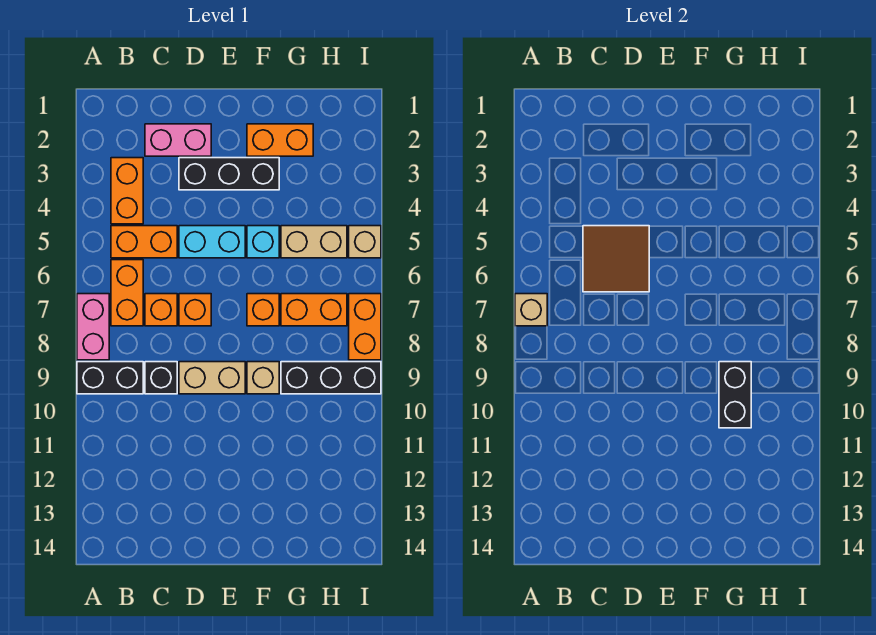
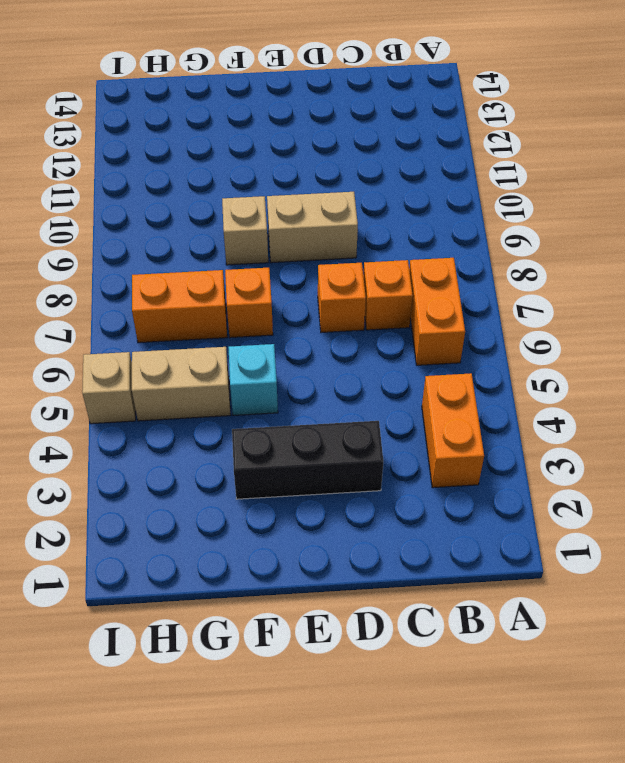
none -> pink 1x2 brick [77,294,109,360]
none -> black 1x2 brick [77,362,143,394]
none -> orange 1x2 brick [111,226,177,258]

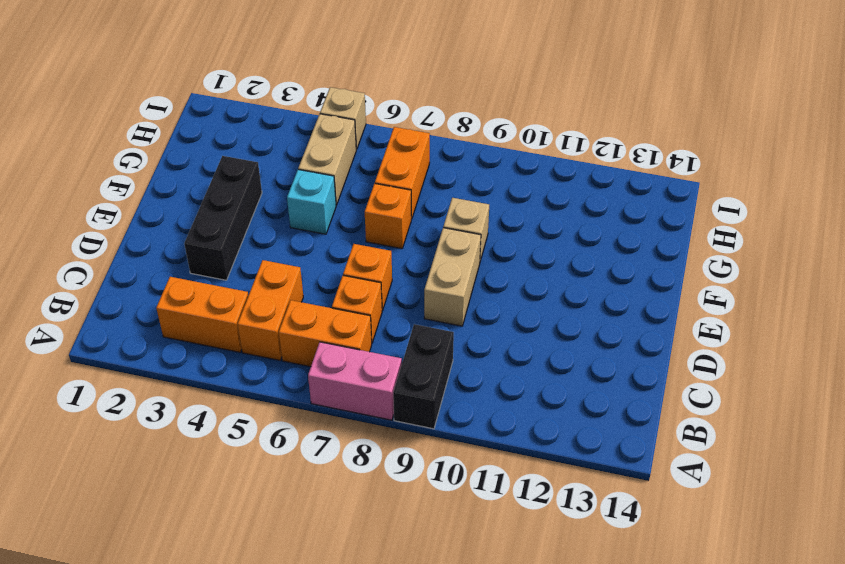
none -> pink 1x2 brick [145,124,211,156]
none -> black 1x1 brick [145,362,177,394]
none -> cyan 1x2 brick [179,226,245,258]

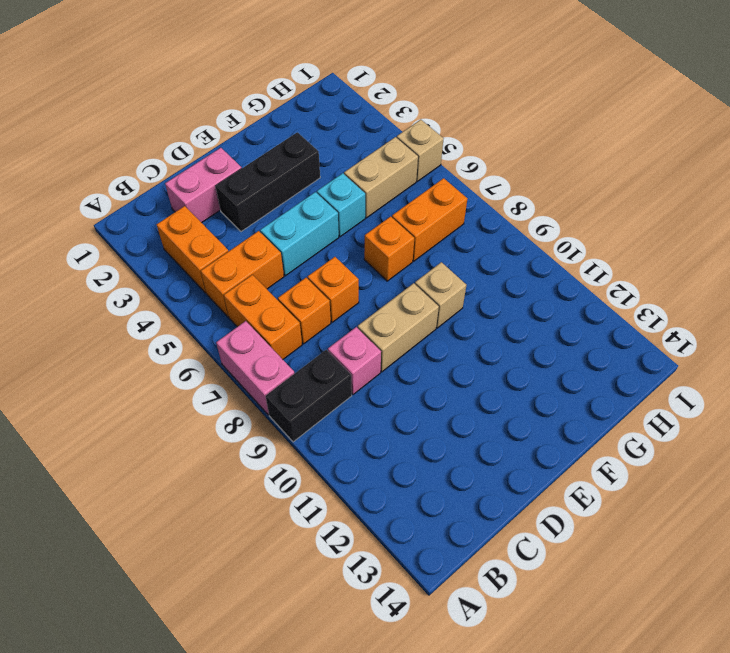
pink 1x1 brick [328,327,381,394] -> black 1x1 brick [145,362,177,394]
none -> orange 1x2 brick [247,124,313,156]
none -> black 1x3 brick [281,362,381,394]
none -> orange 1x2 brick [349,294,381,360]

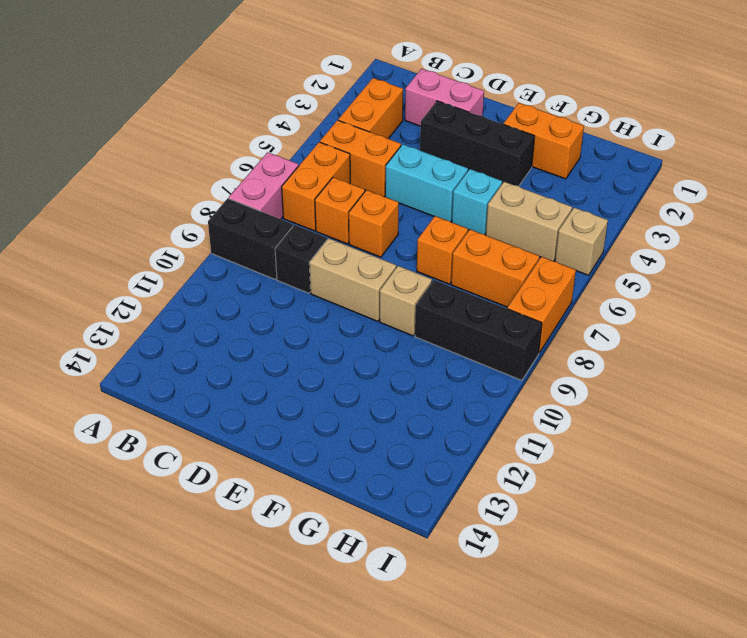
none -> tan 1x1 brick [515,294,547,326]
none -> brown 2x2 tile [583,226,649,292]
none -> black 1x2 brick [719,362,751,428]

